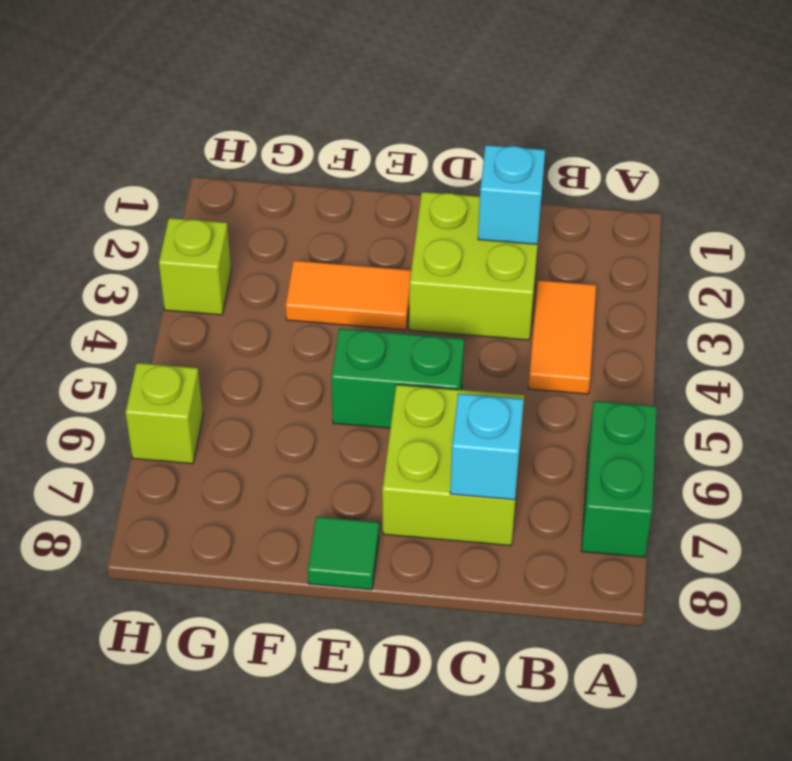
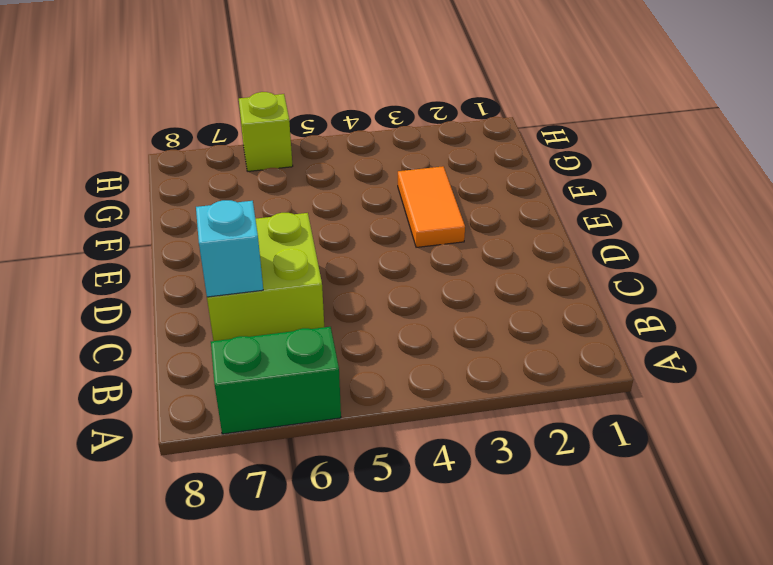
none -> orange 1x2 tile [528,280,596,394]
none -> lime 2x2 brick [409,192,540,340]

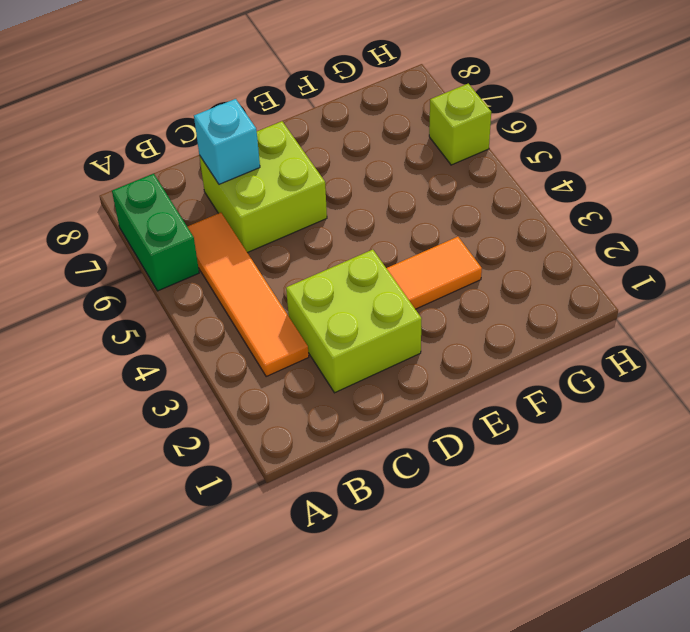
orange 1x4 tile [187,213,309,377] -> orange 1x2 tile [528,280,596,394]
none -> green 1x2 brick [331,329,464,428]
none -> green 1x1 tile [308,517,379,590]

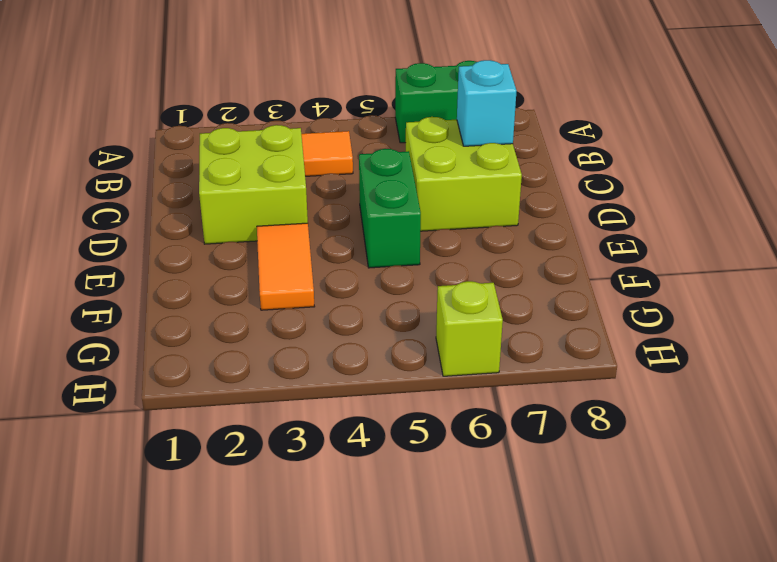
none -> green 1x1 tile [308,517,379,590]
none -> lime 1x1 brick [159,218,231,315]

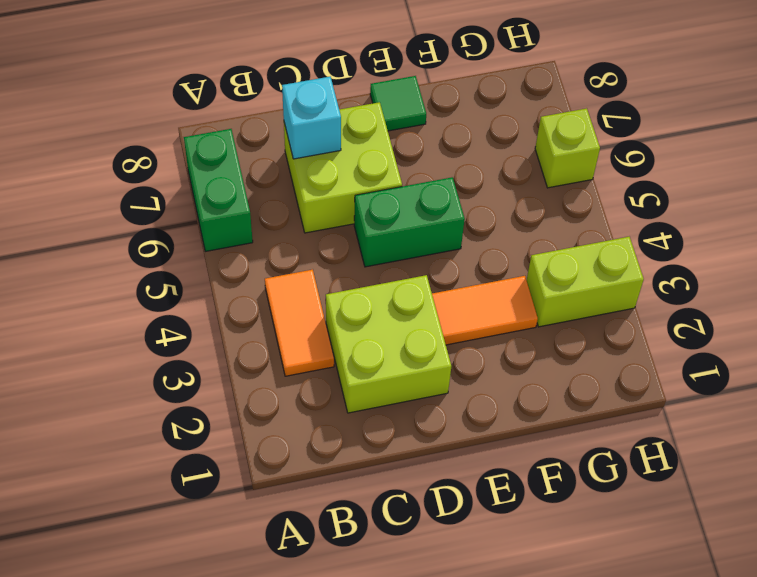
lime 1x2 brick [527,237,644,327] -> lime 1x1 brick [159,218,231,315]
none -> cyan 1x1 brick [478,145,545,244]

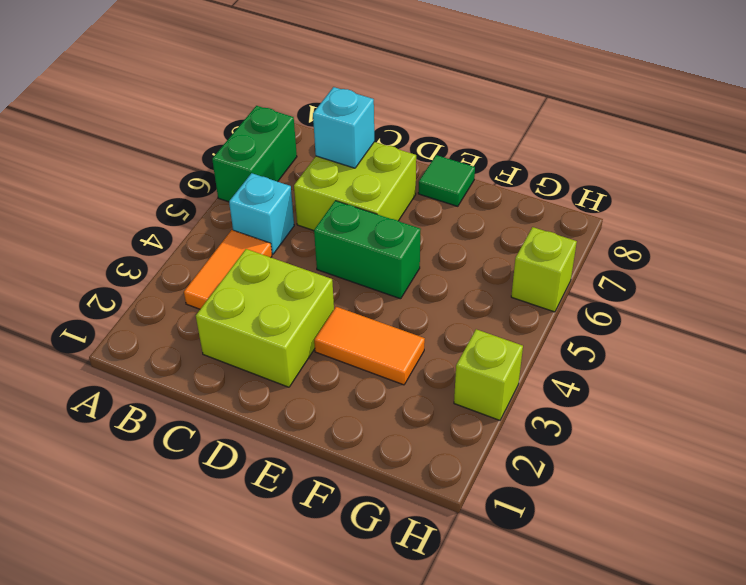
cyan 1x1 brick [229,173,294,254] -> cyan 1x1 brick moved to [478,145,545,244]

